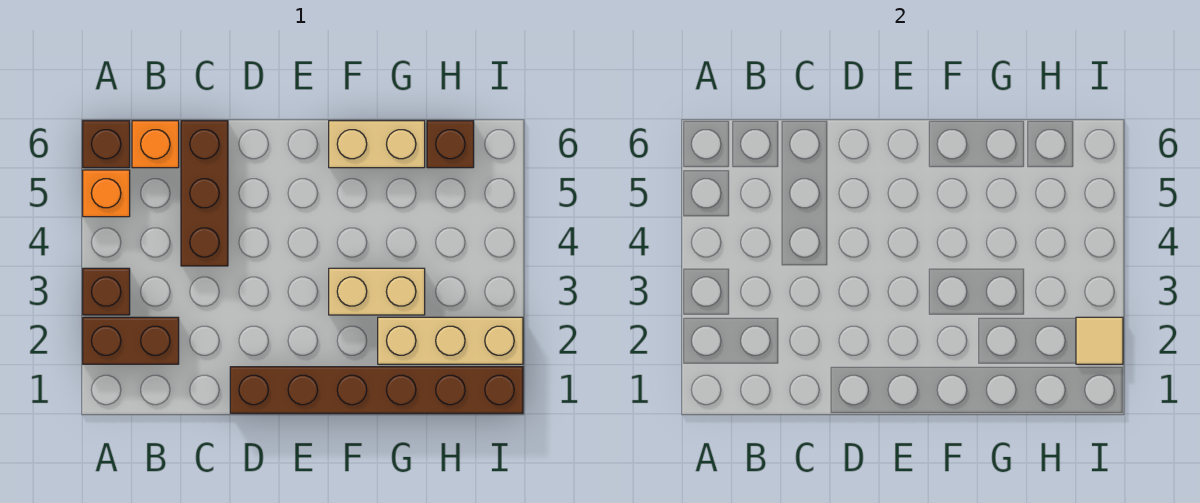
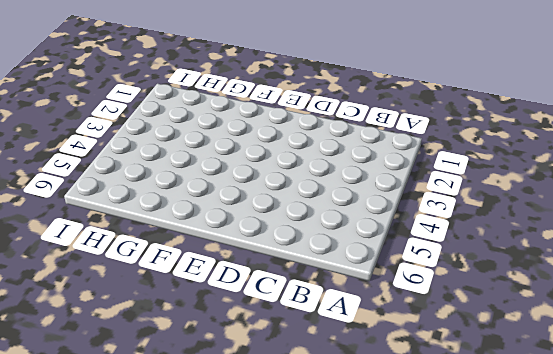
none -> brown 1x2 brick [83,317,179,364]
none -> brown 1x1 brick [83,268,130,315]
none -> orange 1x1 brick [83,170,130,217]

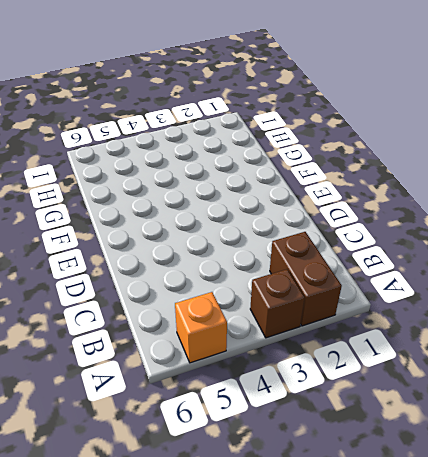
none -> brown 1x1 brick [83,121,130,168]
none -> orange 1x1 brick [132,121,179,168]
none -> brown 1x3 brick [181,121,228,266]

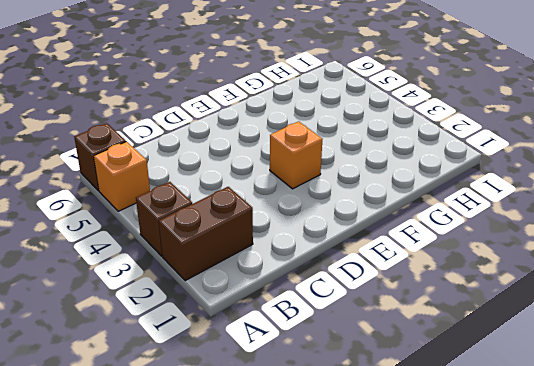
orange 1x1 brick [270,121,322,189] -> orange 1x1 brick moved to [132,121,179,168]
none -> brown 1x3 brick [181,121,228,266]
none -> brown 1x6 brick [230,367,523,413]
none -> tan 1x2 brick [329,268,425,315]

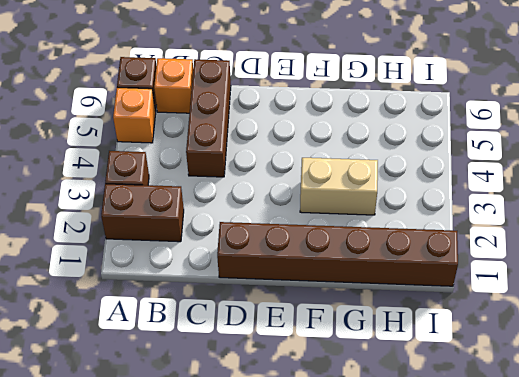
none -> tan 1x2 brick [329,121,425,168]
none -> tan 1x3 brick [378,317,523,364]
none -> brown 1x1 brick [427,121,474,168]

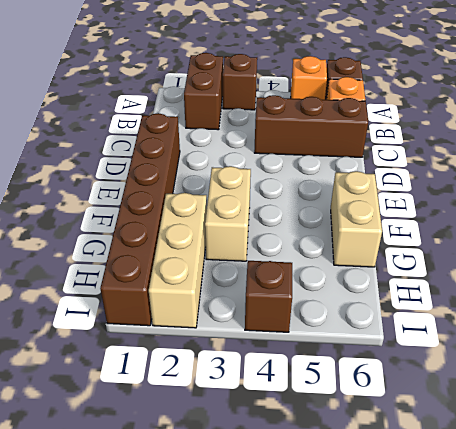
brown 1x1 brick [245,261,292,332] -> brown 1x1 brick moved to [427,121,474,168]
none -> tan 1x1 tile [1076,317,1123,364]

